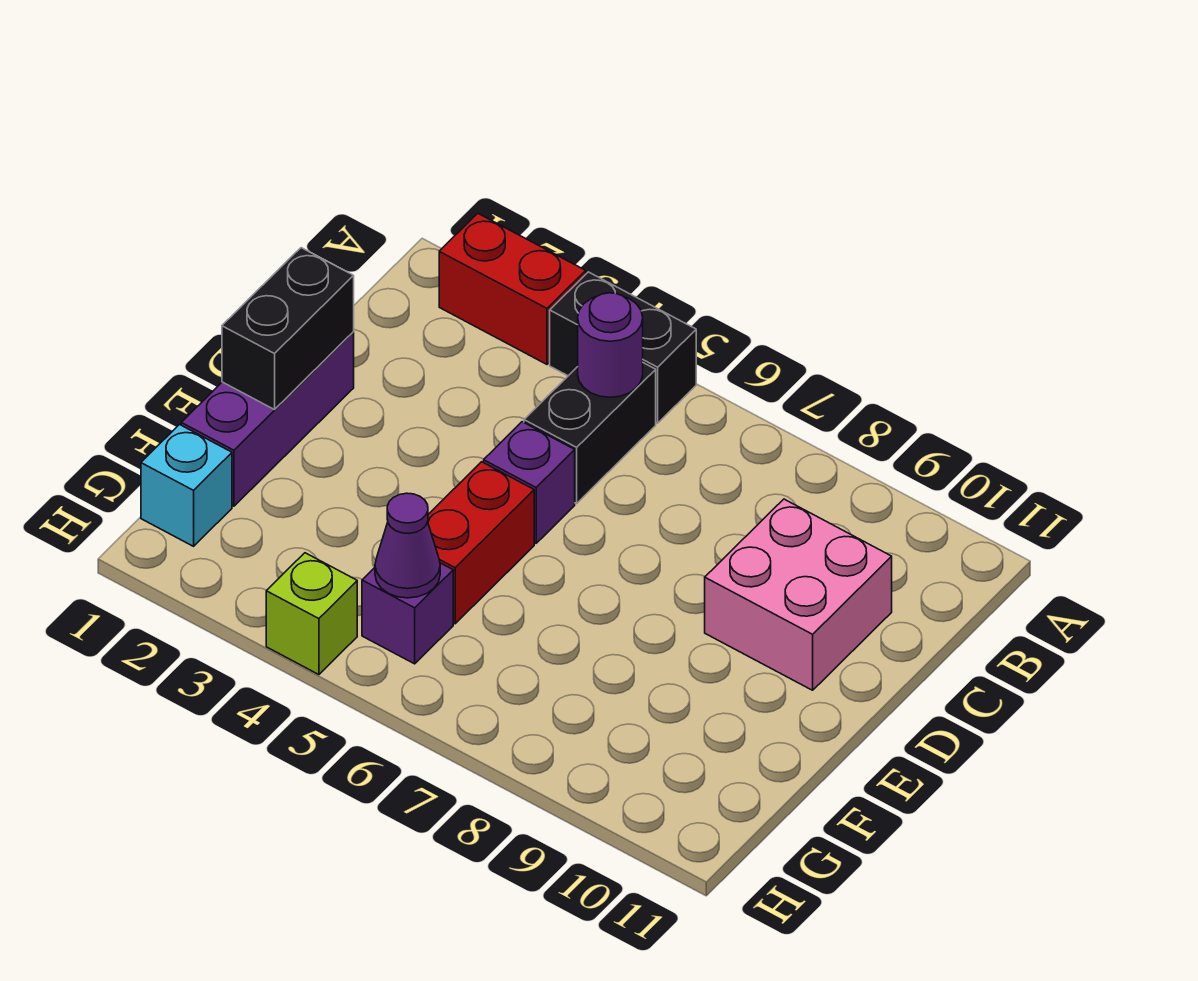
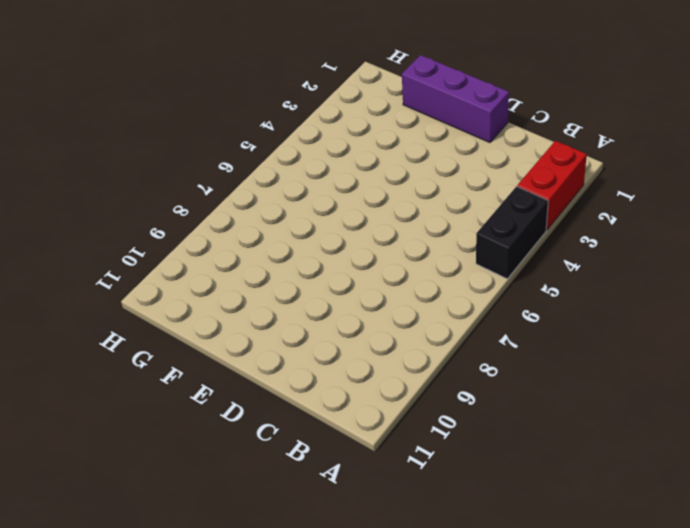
none -> black 1x2 brick [524,363,656,503]
none -> pink 2x2 brick [705,499,892,690]
none -> purple 1x1 brick [484,422,575,543]

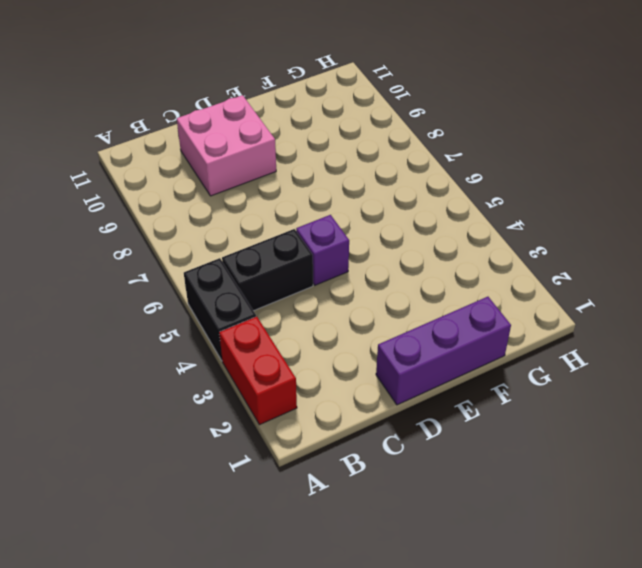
none -> red 1x2 brick [428,462,534,624]
none -> cyan 1x1 brick [141,425,232,546]
none -> purple 1x1 brick [362,563,453,664]

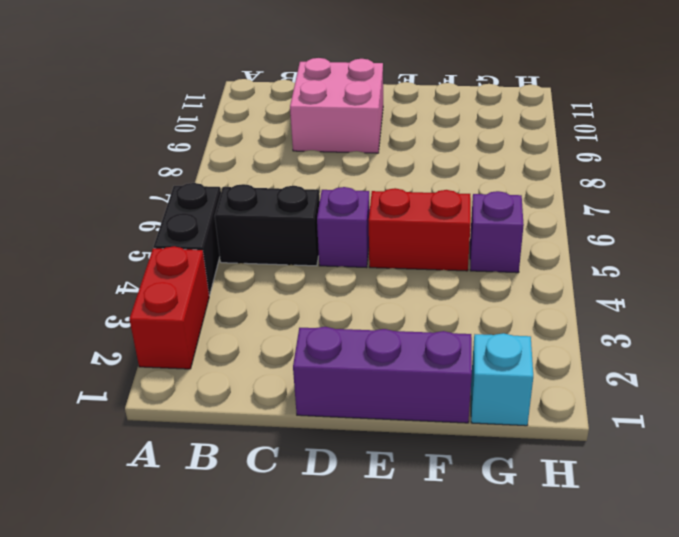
none -> lime 1x1 brick [266,553,357,675]
none -> purple 1x1 round brick [578,293,643,397]
none -> black 1x2 brick [222,248,354,410]

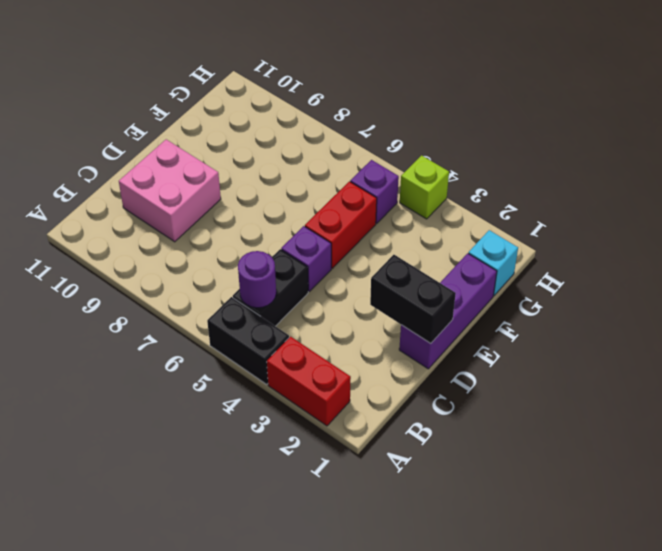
black 1x2 brick [370,255,456,344] -> black 1x2 brick turned to [222,248,354,410]
none -> purple 1x1 cone [375,493,440,598]

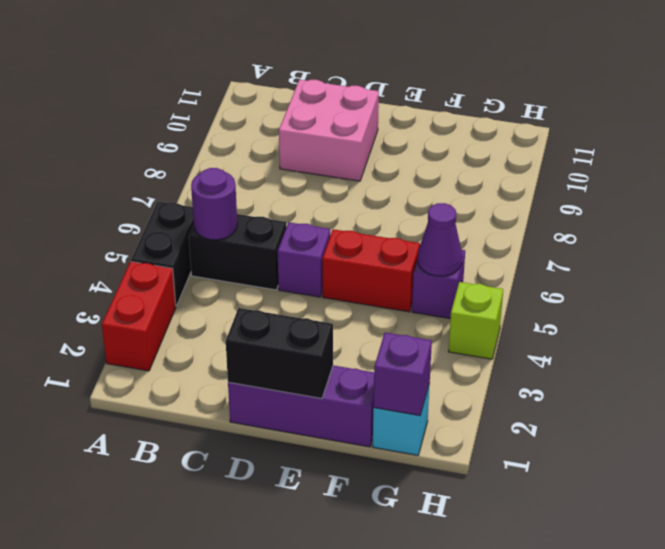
purple 1x1 brick [373,332,432,416] -> none

